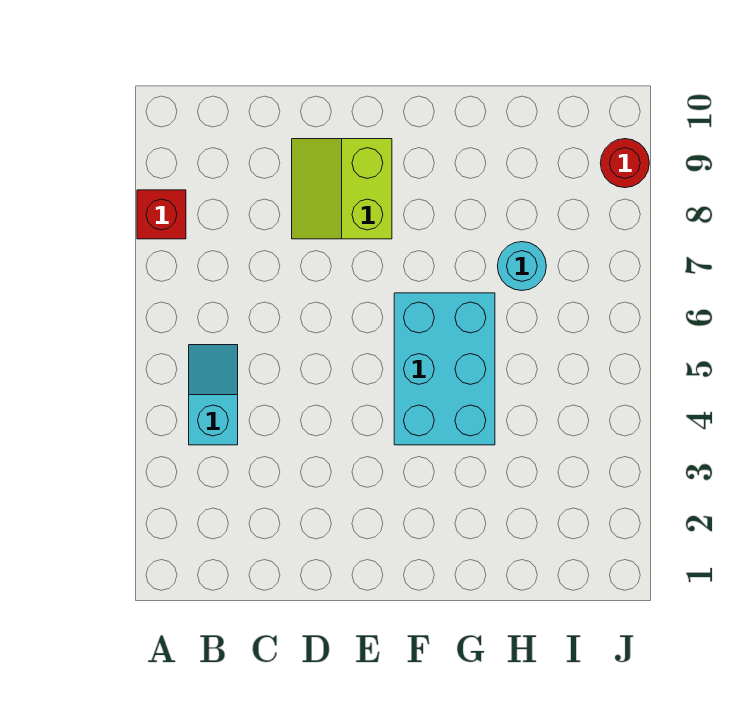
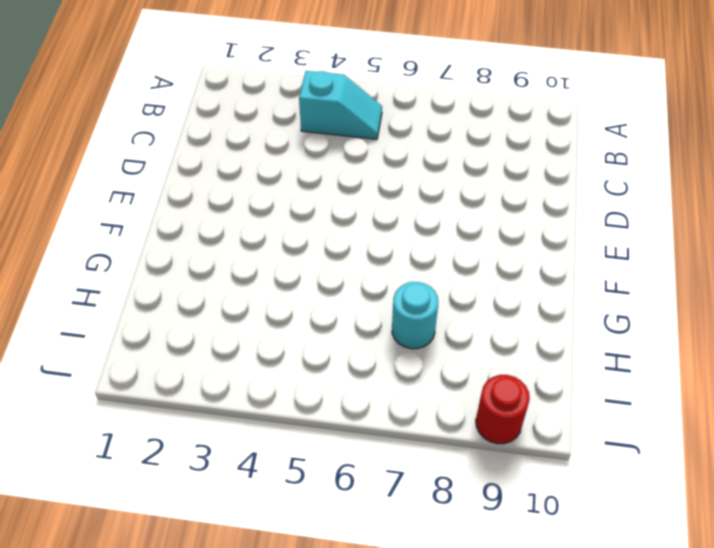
none -> red 1x1 brick [137,190,186,239]
none -> lime 2x2 slope [292,139,392,239]

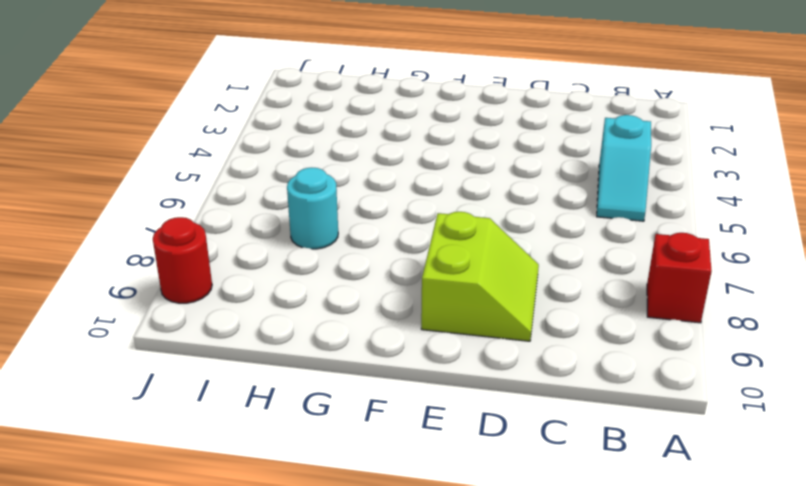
none -> cyan 2x3 brick [394,293,495,445]

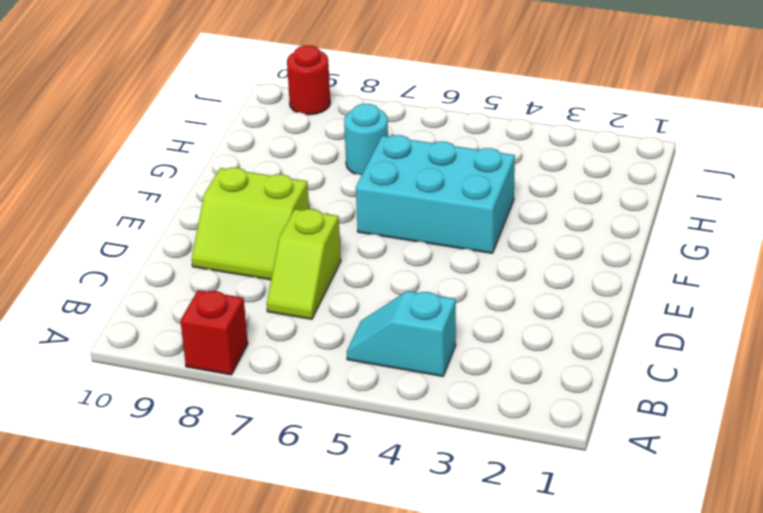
lime 1x2 slope [267,209,341,319] -> none

